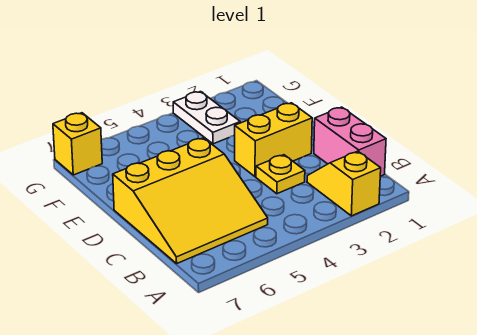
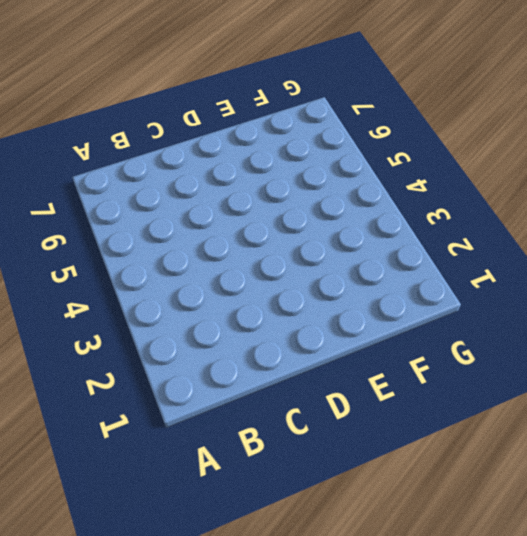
none -> yellow 1x2 slope [307,151,381,216]
none -> pink 1x2 brick [314,107,386,176]

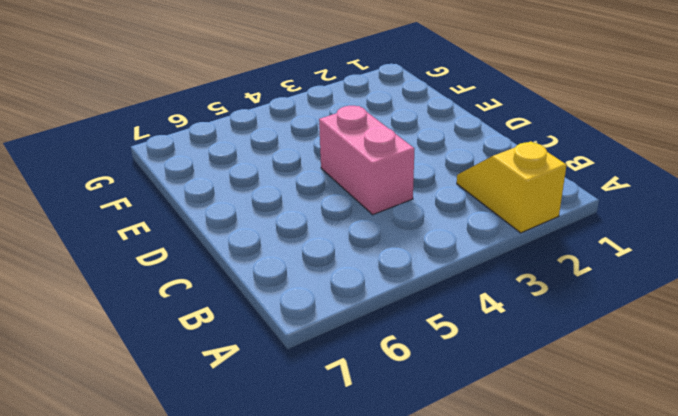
pink 1x2 brick [319,106,414,215] -> pink 1x2 brick moved to [314,107,386,176]
none -> yellow 3x3 slope [113,138,268,264]
none -> yellow 1x1 plate [256,155,305,194]

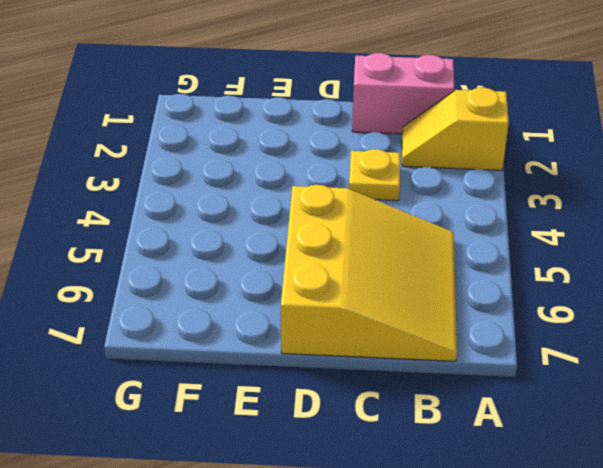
none -> yellow 1x2 brick [235,103,312,177]
none -> white 1x2 plate [173,92,240,144]

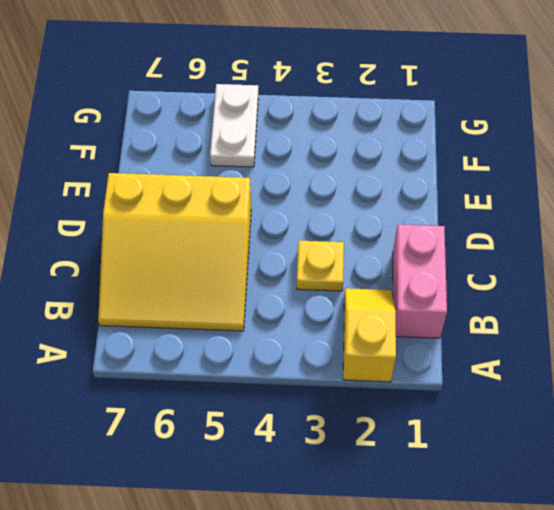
white 1x2 plate [210,84,258,167] -> white 1x2 plate moved to [173,92,240,144]
none -> yellow 1x2 brick [235,103,312,177]
none -> yellow 1x1 brick [53,113,102,175]

